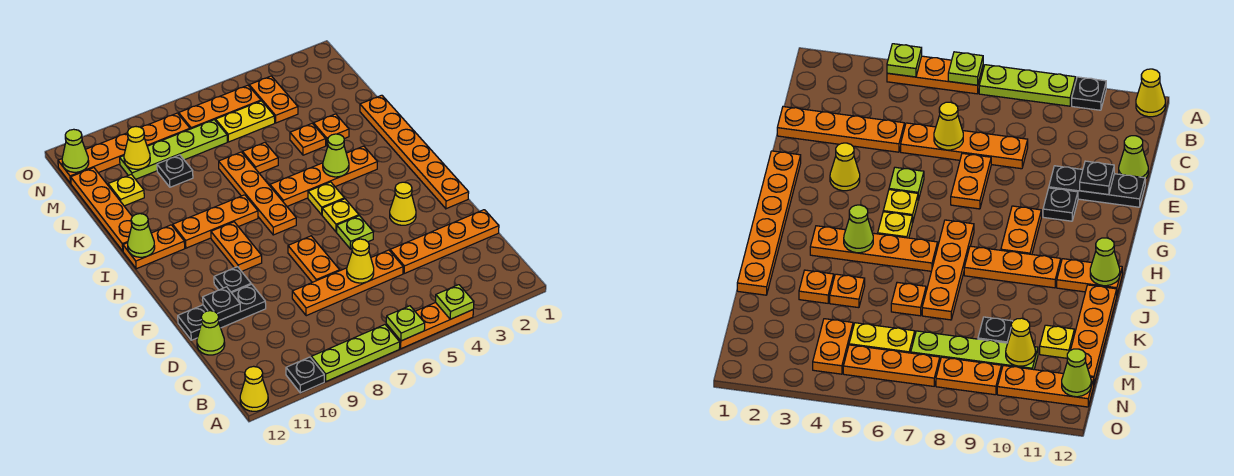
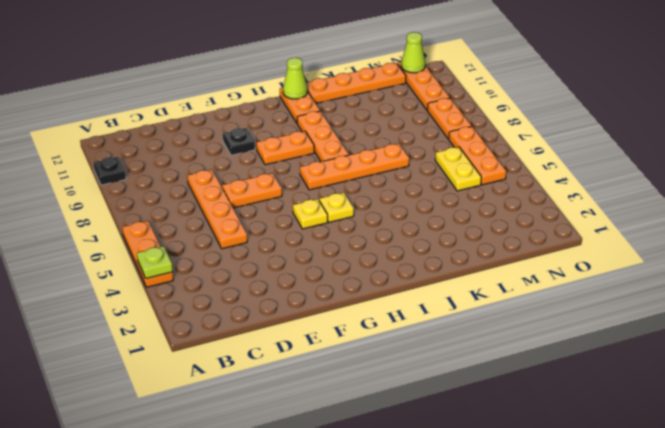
none -> lime 1x3 plate [311,325,400,381]
none -> yellow 1x1 cone [240,366,268,411]
none -> orange 1x4 plate [390,210,499,274]
none -> lime 1x1 cone [197,311,225,355]

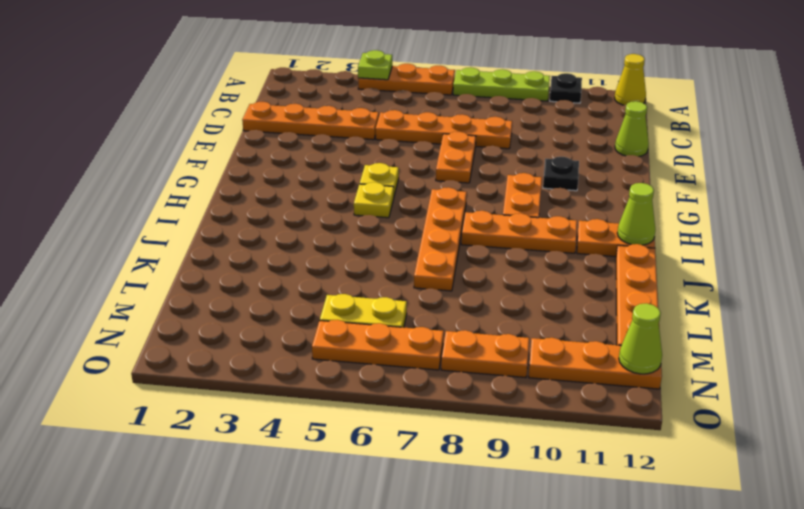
none -> black 1x3 plate [178,284,266,340]
none -> orange 1x6 plate [360,95,469,209]
none -> yellow 1x1 cone [390,182,416,225]
none -> lime 1x1 plate [337,216,373,249]

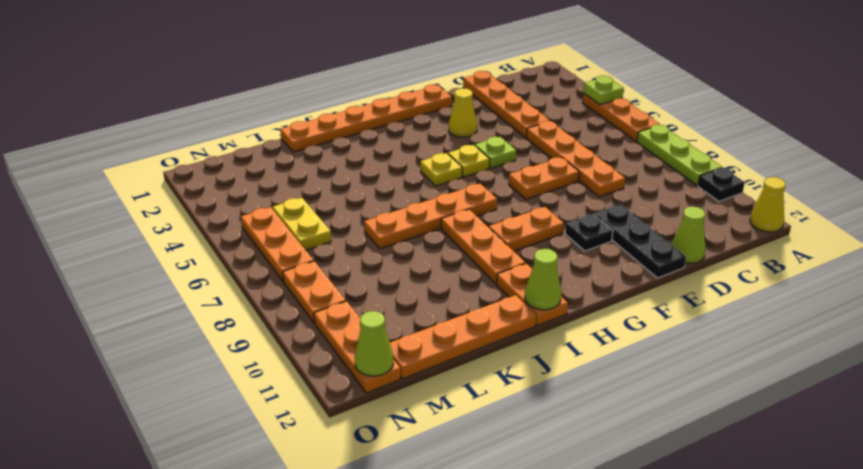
none -> orange 1x4 plate [270,146,377,206]
none -> orange 1x1 plate [313,114,349,146]
none -> orange 1x1 plate [290,123,326,155]
none -> orange 1x1 plate [243,143,278,173]

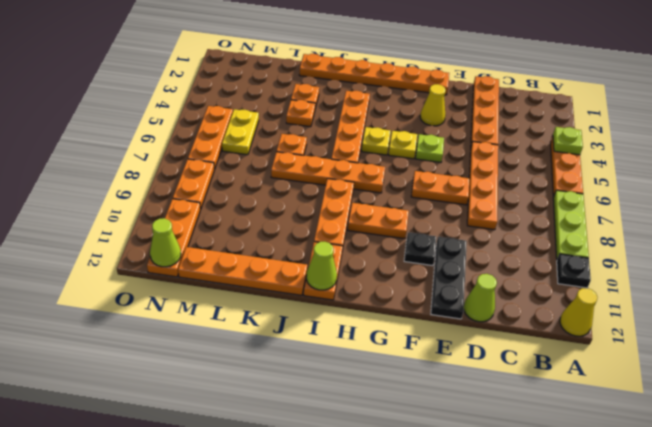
none -> black 1x1 plate [157,155,193,187]
none -> yellow 1x1 plate [108,174,144,206]
none -> orange 1x2 plate [249,76,298,123]
none -> lime 1x4 plate [120,120,227,179]

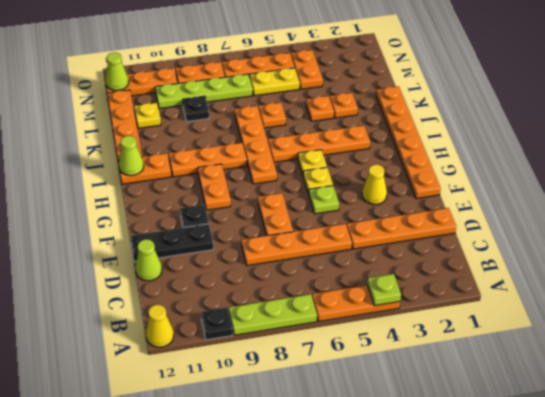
none -> lime 1x1 plate [386,306,425,341]
none -> yellow 1x1 cone [347,239,374,283]
none -> black 1x1 plate [203,287,240,321]
none -> lime 1x1 cone [323,134,349,177]

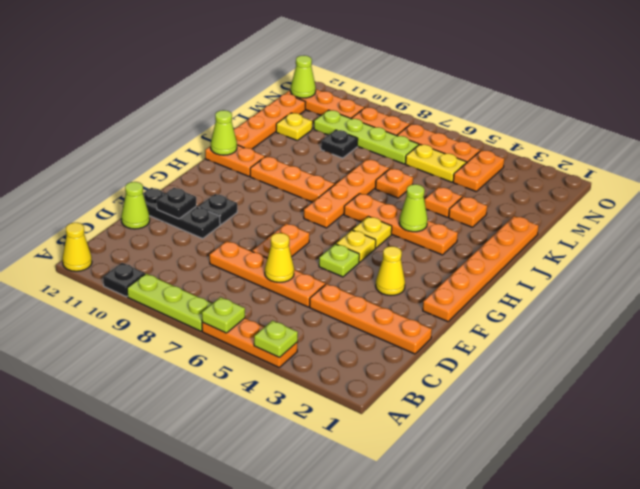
none -> orange 1x2 plate [211,222,262,271]
none -> yellow 1x1 cone [124,127,150,169]

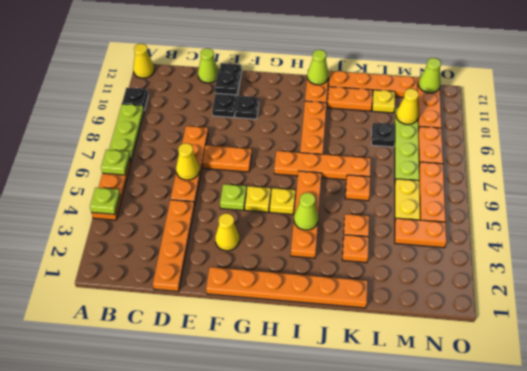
orange 1x2 plate [327,87,372,111] -> orange 1x2 plate moved to [211,222,262,271]

